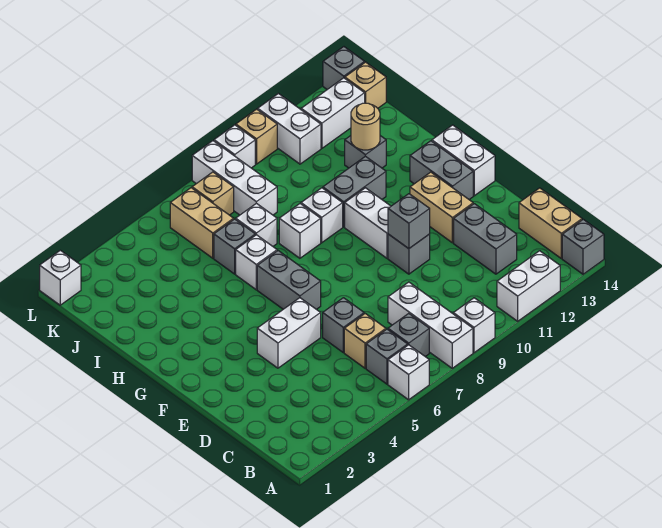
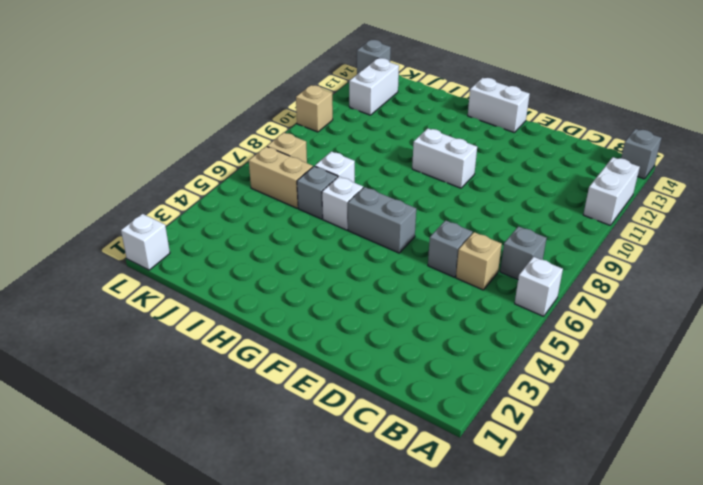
none -> white 1x3 brick [388,282,473,368]
none -> white 1x1 brick [453,298,495,353]
none -> grey 1x1 brick [366,329,408,384]
none -> tan 1x2 brick [519,188,582,259]

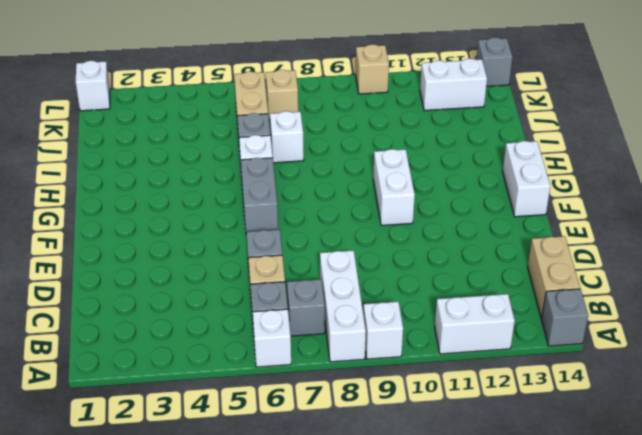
none -> grey 1x2 brick [454,204,517,274]
none -> white 1x2 brick [257,298,321,368]
none -> grey 1x1 brick [388,234,430,274]
none -> tan 1x2 brick [410,172,473,243]

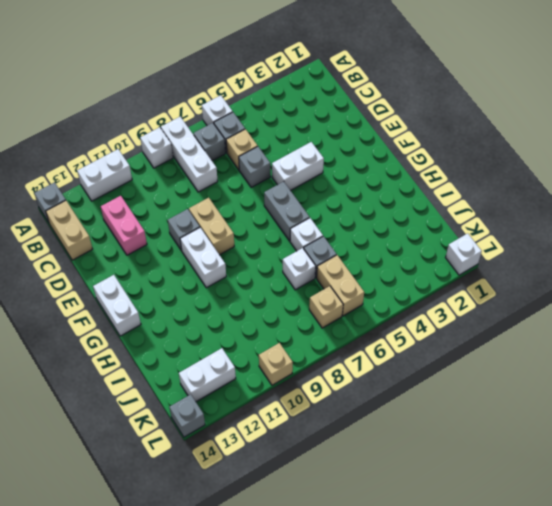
pink 1x2 brick [101,196,147,255] -> grey 1x2 brick [454,204,517,274]
tan 1x2 brick [189,198,234,255] -> tan 1x2 brick moved to [410,172,473,243]
none -> grey 1x2 brick [410,141,473,199]
none -> white 1x1 brick [279,204,321,258]
none -> white 1x1 brick [301,188,343,243]
none -> grey 1x2 brick [323,156,386,227]

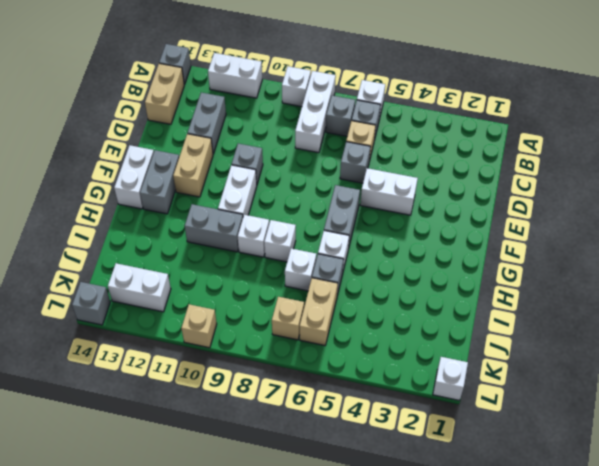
none -> grey 1x1 brick [345,136,386,168]
none -> white 1x3 brick [192,141,277,215]
none -> white 1x2 brick [258,94,321,164]
none -> tan 1x1 brick [345,62,386,108]

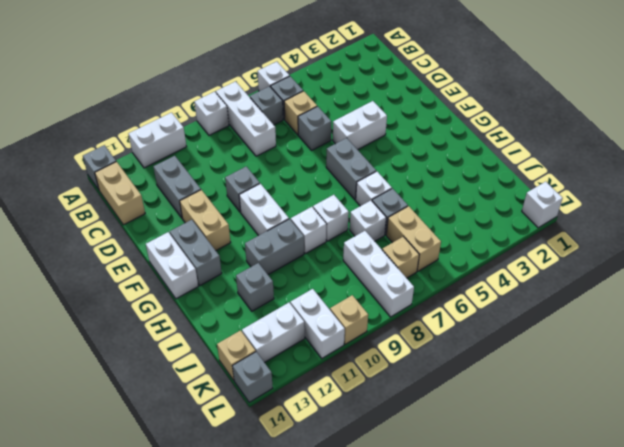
none -> white 1x1 brick [214,125,255,168]
none -> grey 1x1 brick [388,194,430,249]
none -> tan 1x1 round brick [351,103,380,150]

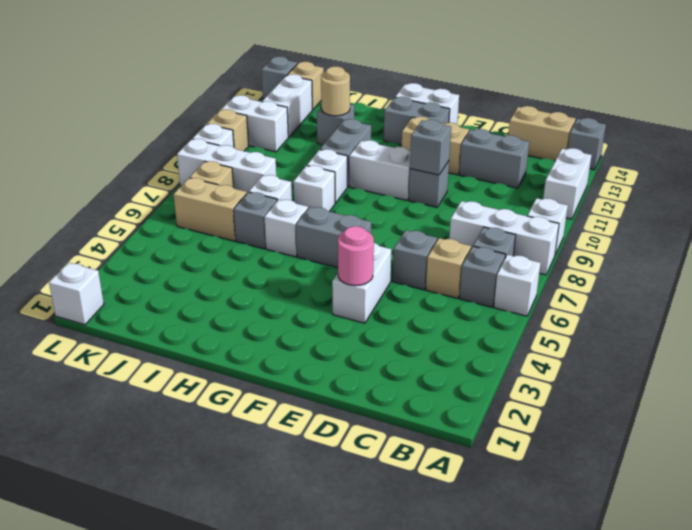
pink 1x1 round brick [338,226,374,286] -> none

